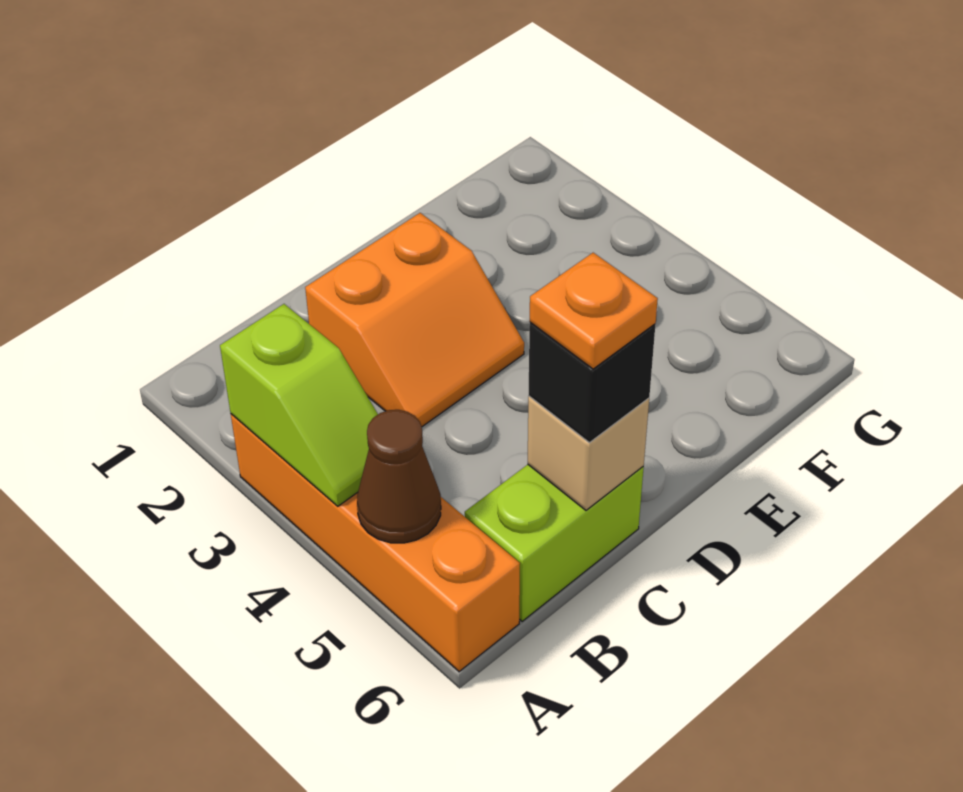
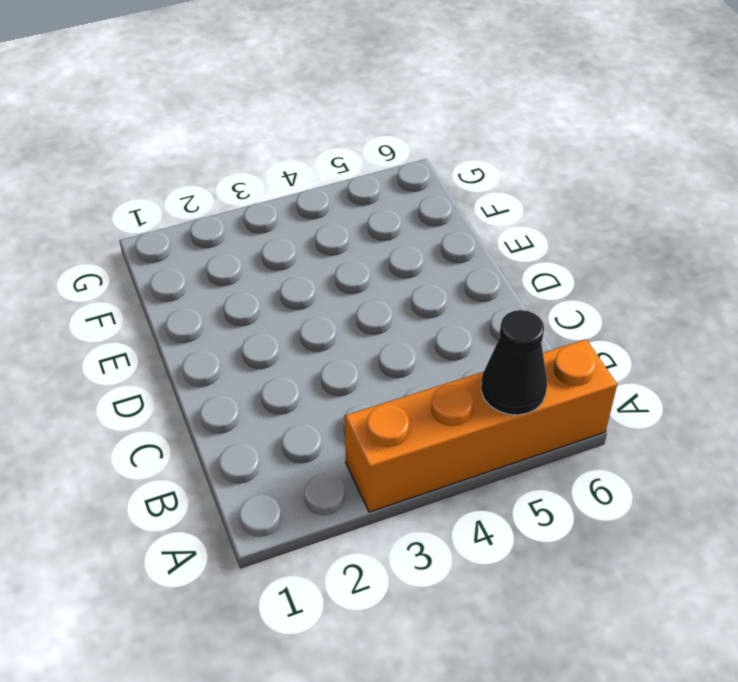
black 1x1 cone [481,310,547,415] -> brown 1x1 cone [357,410,441,543]
none -> lime 1x2 brick [465,465,644,621]
none -> orange 2x2 slope [305,213,524,427]

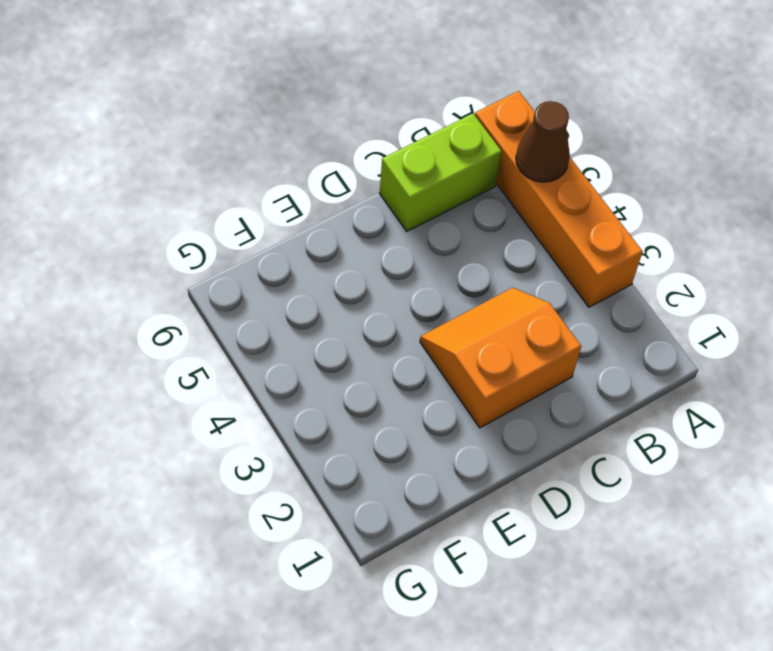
none -> lime 1x2 slope [220,304,378,506]
none -> tan 1x1 brick [528,396,649,510]

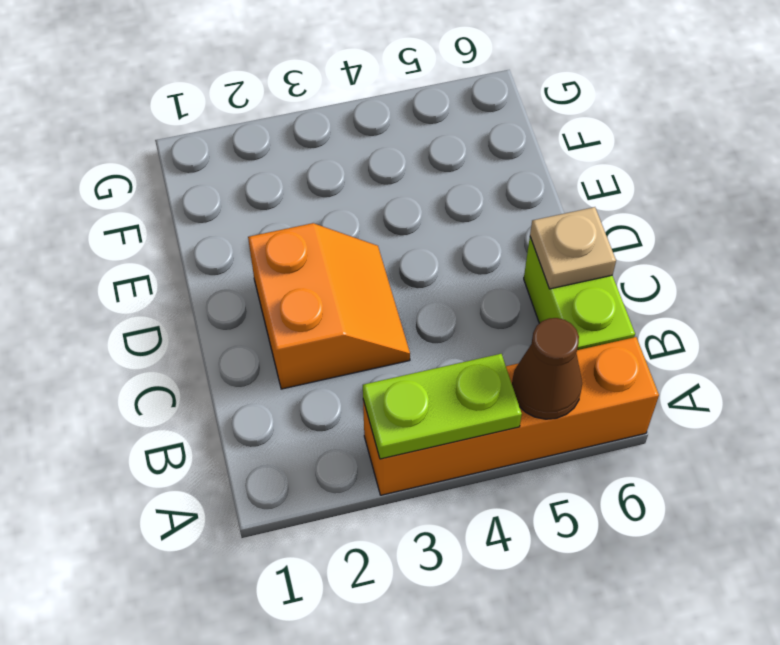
lime 1x2 plate [363,354,522,459] -> lime 1x2 slope [220,304,378,506]
tan 1x1 plate [530,207,616,289] -> tan 1x1 brick [528,396,649,510]
none -> black 1x1 brick [528,322,655,443]
none -> orange 1x1 plate [530,253,658,369]

